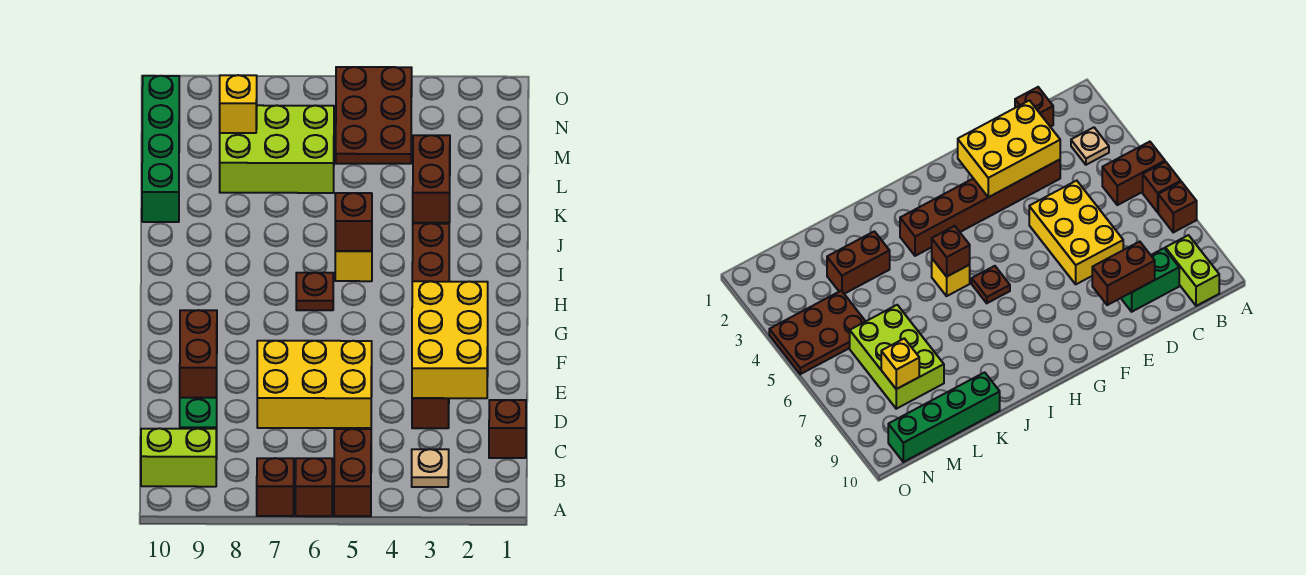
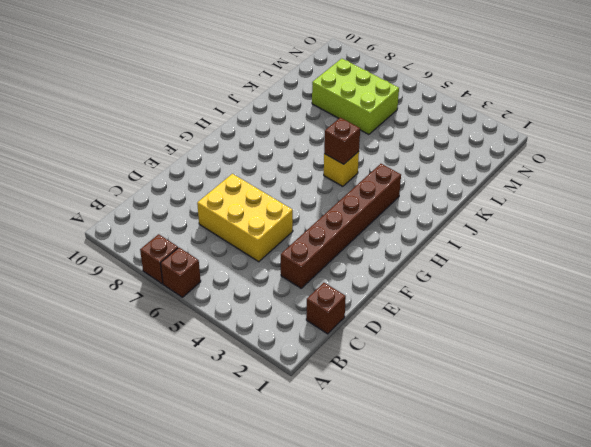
none -> brown 1x2 brick [334,429,371,516]
none -> tan 1x1 plate [412,449,449,487]
none -> lime 1x2 brick [141,428,217,487]

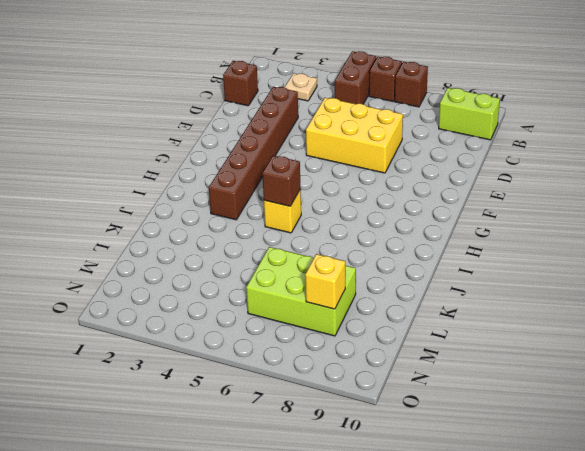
none -> green 1x2 brick [180,398,217,429]
none -> brown 1x1 plate [296,273,333,310]
none -> brown 1x2 brick [413,135,450,223]

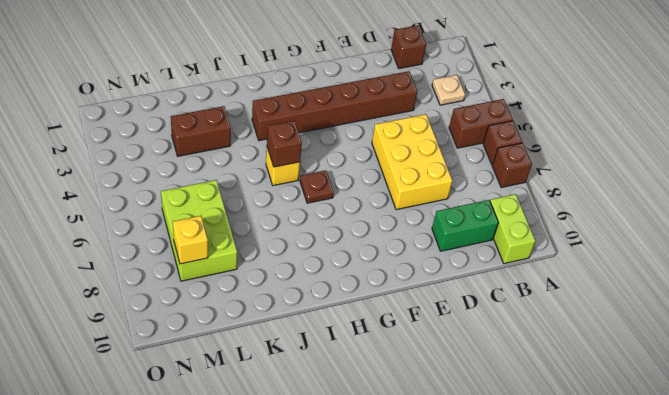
none -> green 1x4 brick [142,76,179,222]
none -> brown 2x3 plate [336,67,412,164]
none -> yellow 2x3 brick [412,281,488,398]

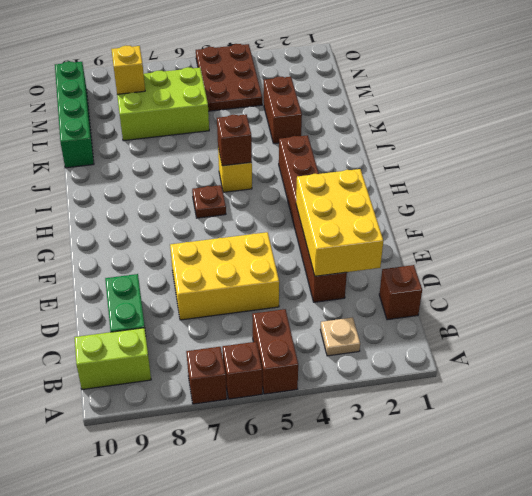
none -> brown 1x2 brick [180,310,217,398]

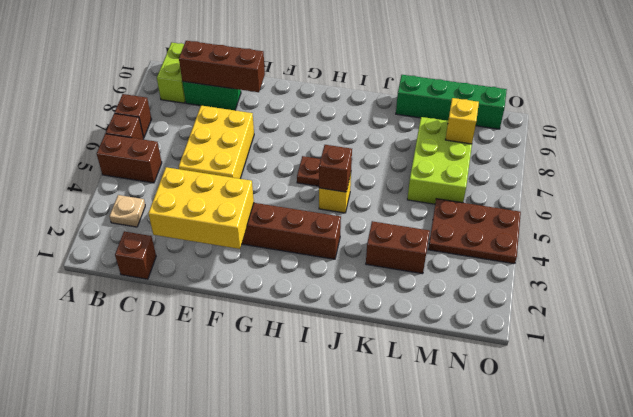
brown 1x3 brick [179,41,265,92] -> brown 1x2 brick [180,310,217,398]

